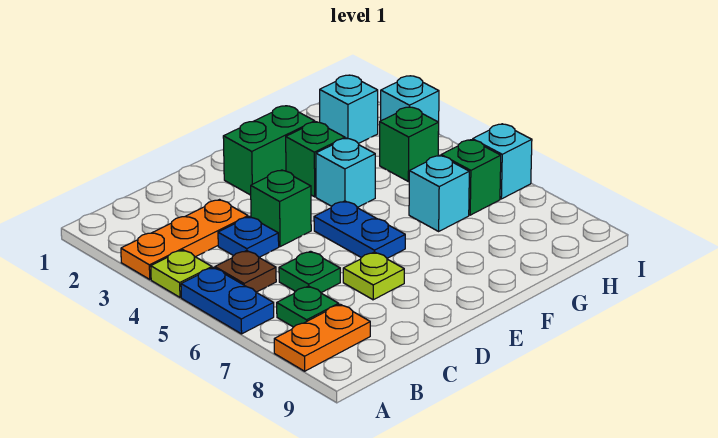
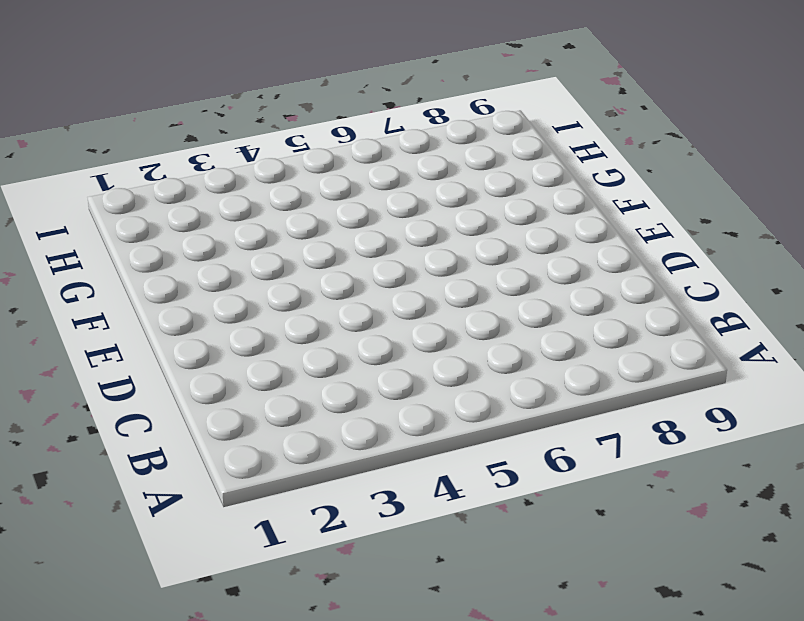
none -> orange 1x3 plate [121,200,248,279]
none -> lime 1x1 plate [151,250,212,297]
none -> blue 1x2 plate [181,267,274,334]

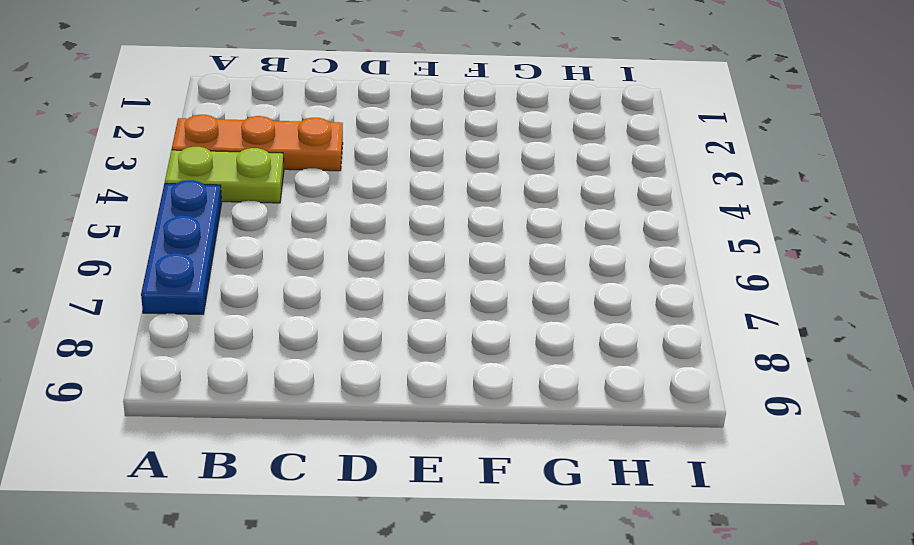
lime 1x2 plate [165,147,284,203] -> lime 1x1 plate [151,250,212,297]
blue 1x3 plate [141,180,222,314] -> blue 1x2 plate [181,267,274,334]
none -> orange 1x2 plate [274,304,370,371]
none -> brown 1x1 plate [215,251,276,292]
none -> green 1x1 plate [277,286,339,327]

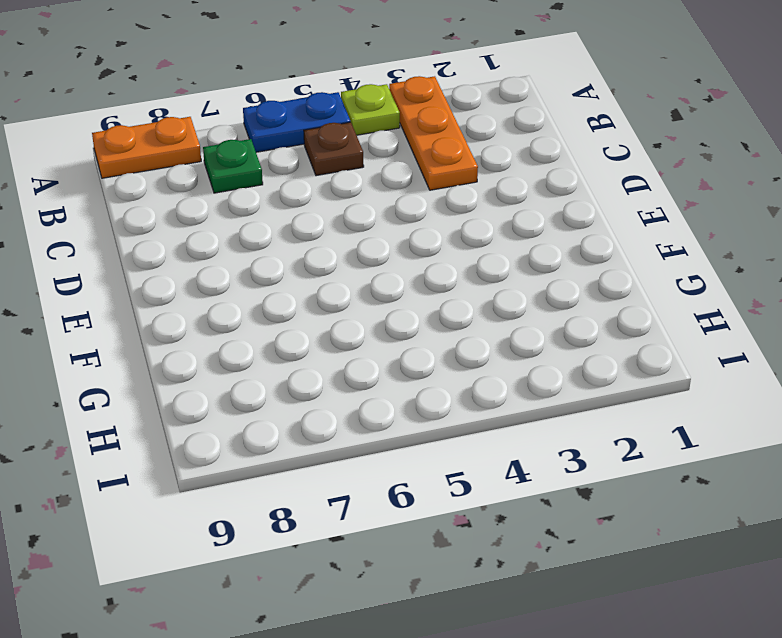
orange 1x2 plate [92,117,201,178] -> orange 1x2 plate turned to [274,304,370,371]
none -> blue 1x1 plate [218,217,279,257]
none -> green 1x1 plate [279,251,340,293]
none -> green 1x1 brick [251,170,311,247]

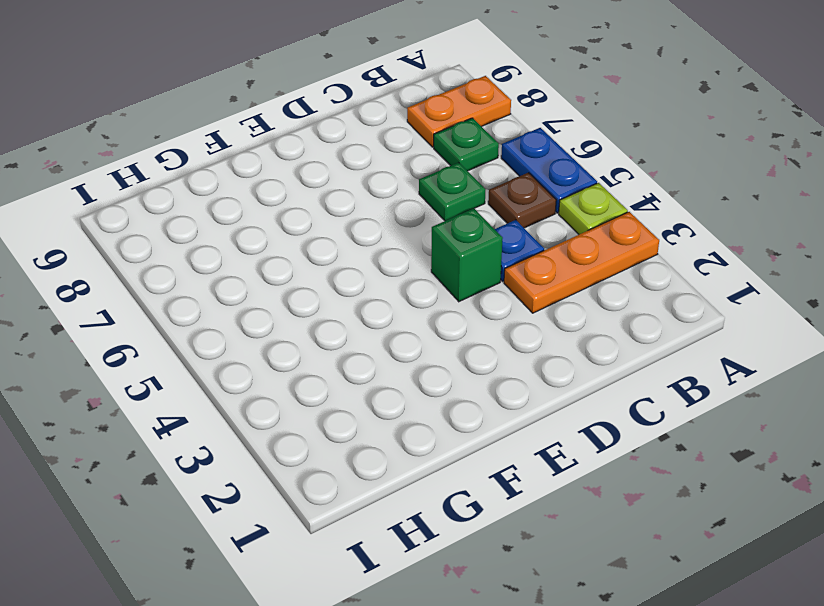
none -> lime 1x1 plate [343,252,404,300]
none -> green 1x2 brick [223,106,315,195]
none -> blue 1x2 plate [314,201,405,258]

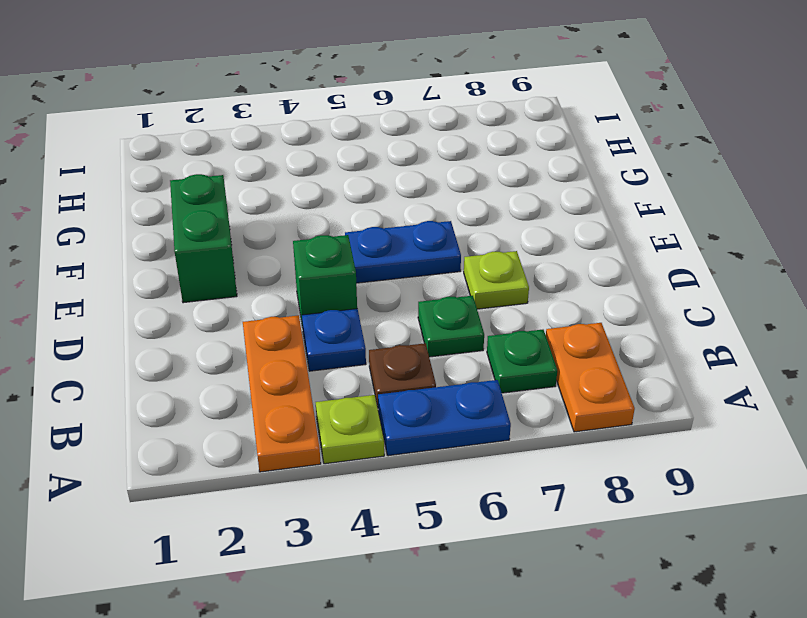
none -> green 1x1 brick [286,122,345,197]
none -> cyan 1x1 brick [316,138,375,208]
none -> cyan 1x1 brick [409,155,469,231]

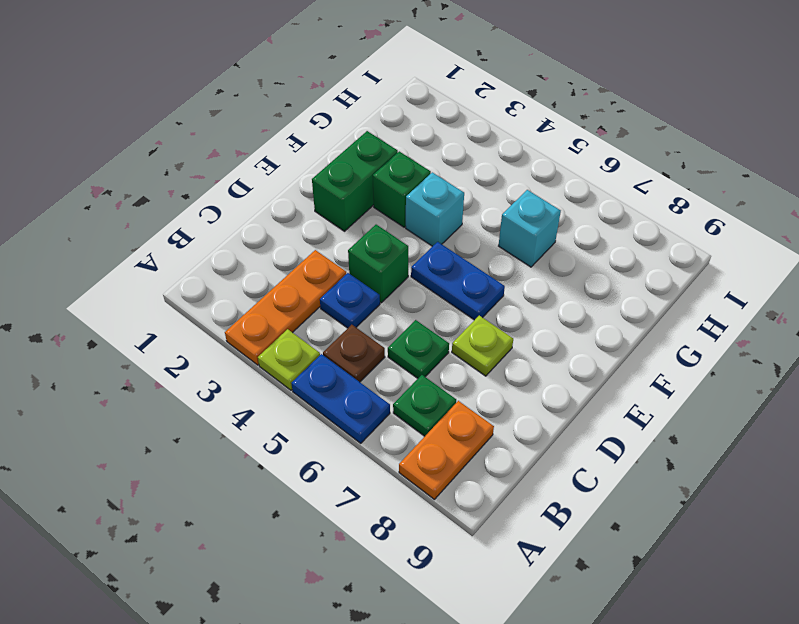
none -> cyan 1x1 brick [320,75,378,144]
none -> green 1x1 brick [380,107,439,181]
none -> green 1x1 brick [441,140,501,215]

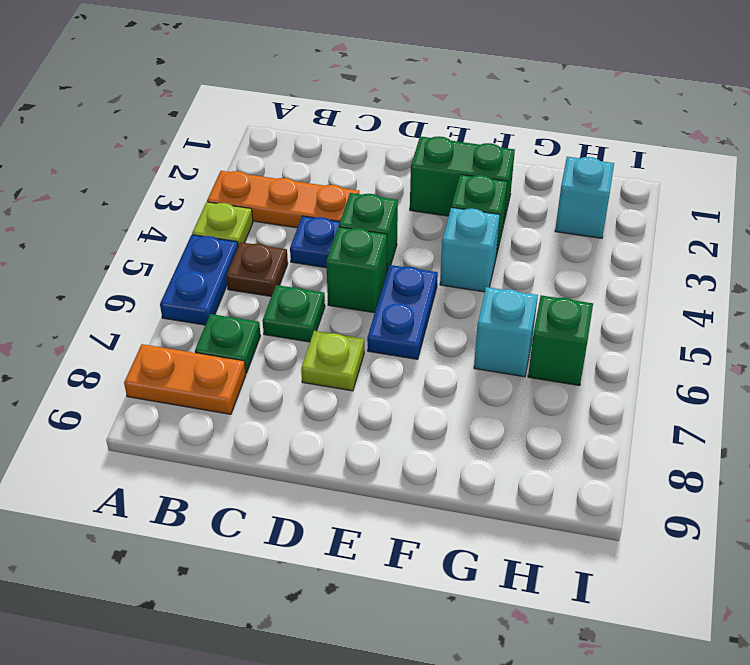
green 1x1 brick [326,227,387,313] -> green 1x1 brick moved to [380,107,439,181]
none -> cyan 1x1 brick [381,76,439,134]
none -> cyan 1x1 brick [473,124,532,199]

